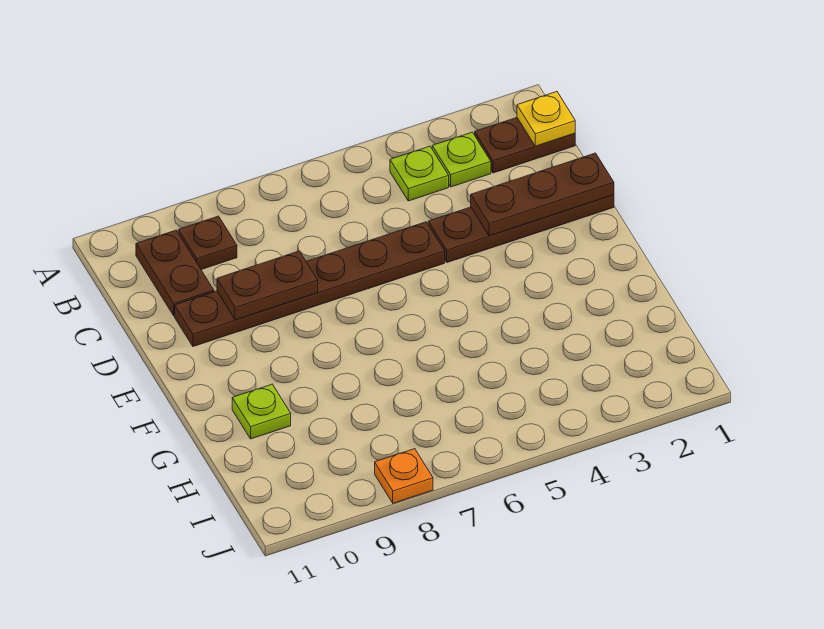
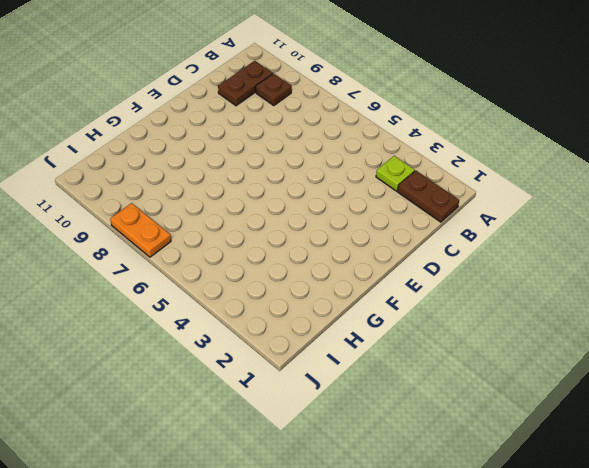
orange 1x2 plate [110,203,171,257] -> orange 1x1 plate [375,449,433,503]
none -> lime 1x1 plate [390,146,449,201]
none -> brown 1x4 plate [428,195,614,262]
none -> brown 1x6 plate [175,222,445,346]

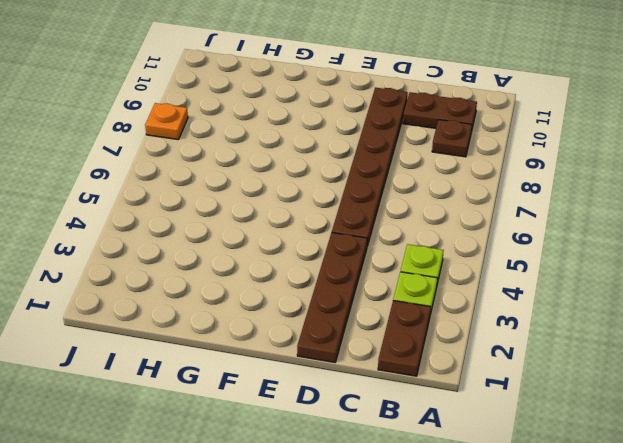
none -> lime 1x1 plate [232,384,291,439]
none -> yellow 1x1 plate [517,92,575,146]
none -> brown 1x3 plate [471,153,614,236]

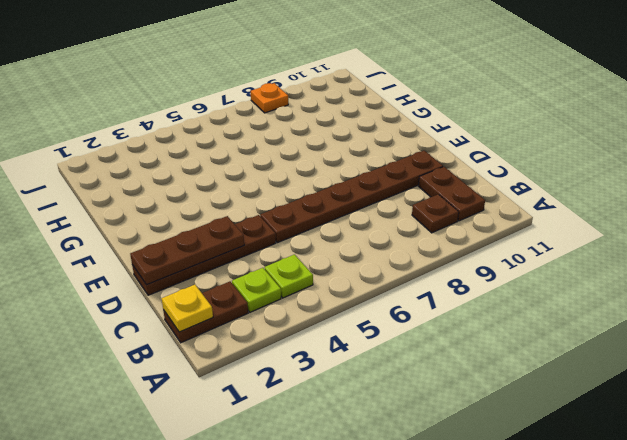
none -> lime 1x1 plate [232,384,291,439]
none -> brown 1x2 plate [217,251,318,320]

